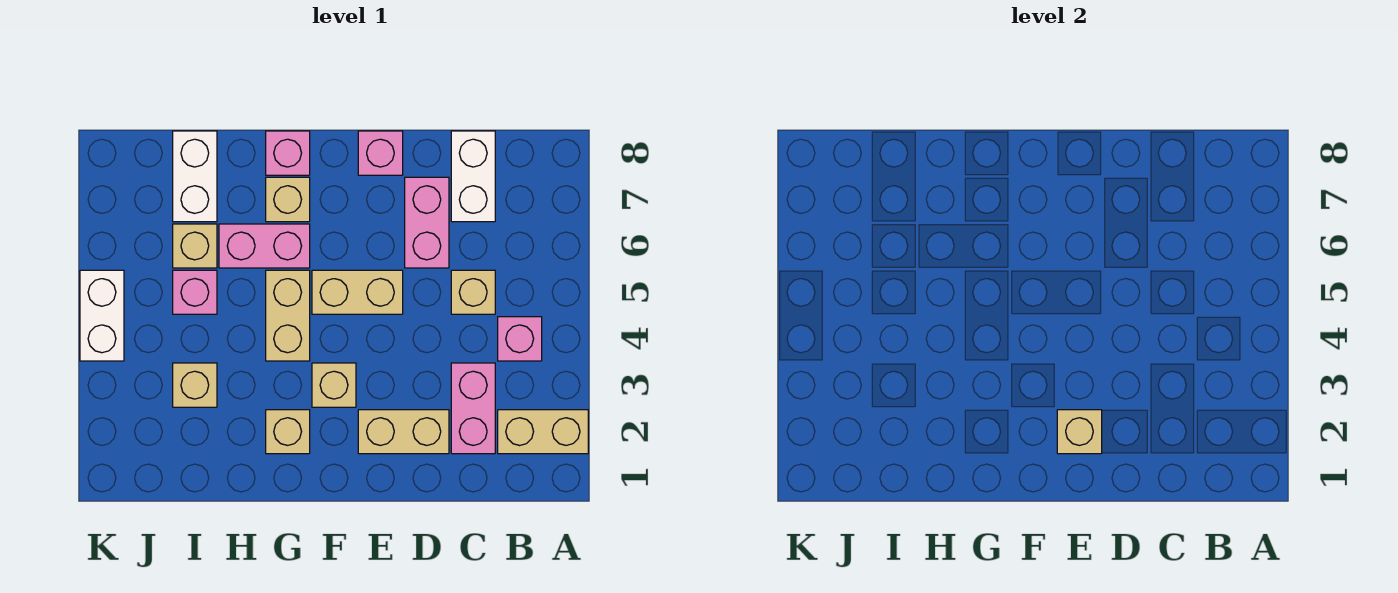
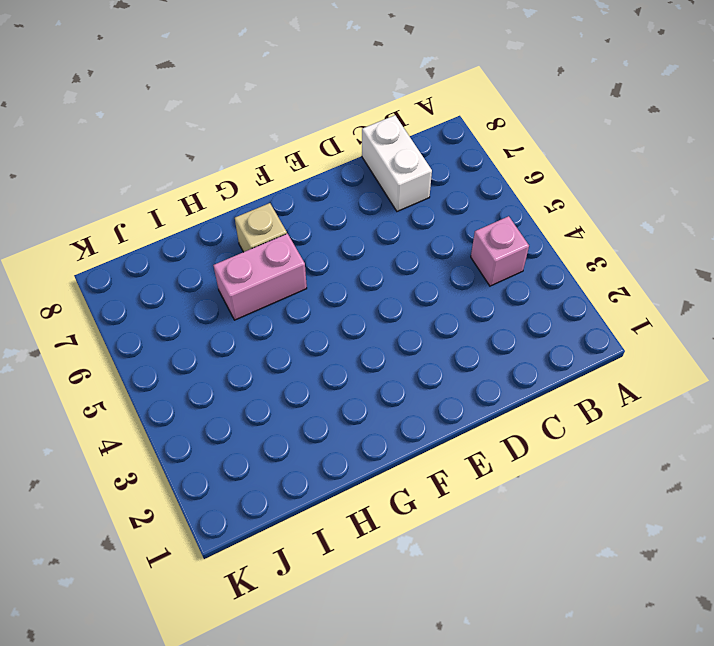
none -> tan 1x2 brick [498,410,588,454]
none -> pink 1x2 brick [451,363,495,454]
none -> tan 1x1 brick [451,270,495,314]

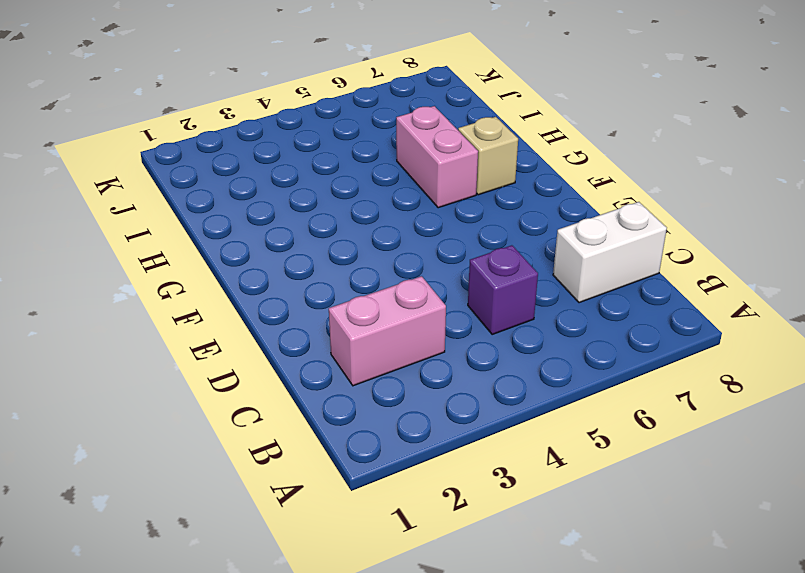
purple 1x1 brick [468,245,538,335] -> tan 1x1 brick [451,270,495,314]
none -> tan 1x2 brick [498,410,588,454]
none -> pink 1x1 brick [498,317,542,361]
none -> tan 1x2 brick [358,410,449,454]

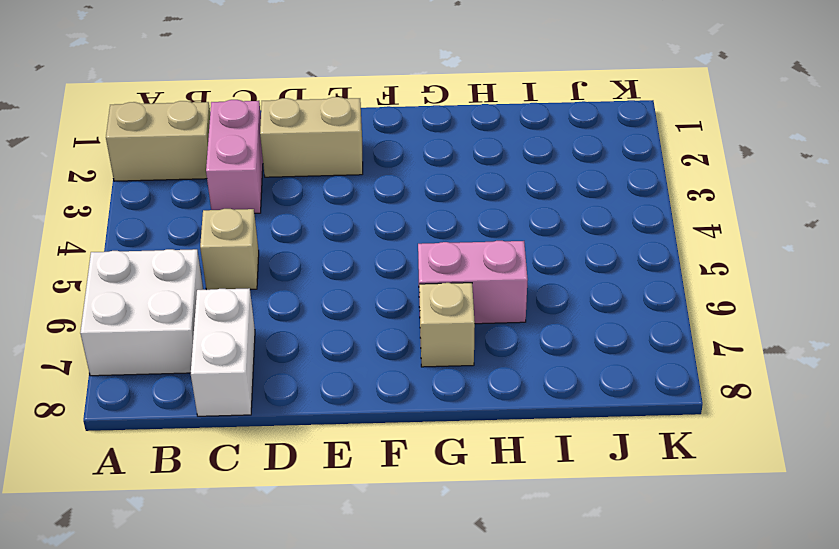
white 2x2 brick [80,249,203,376] -> none
none -> pink 1x1 brick [498,317,542,361]
none -> pink 1x2 brick [405,177,449,268]
none -> tan 1x2 brick [312,270,403,314]

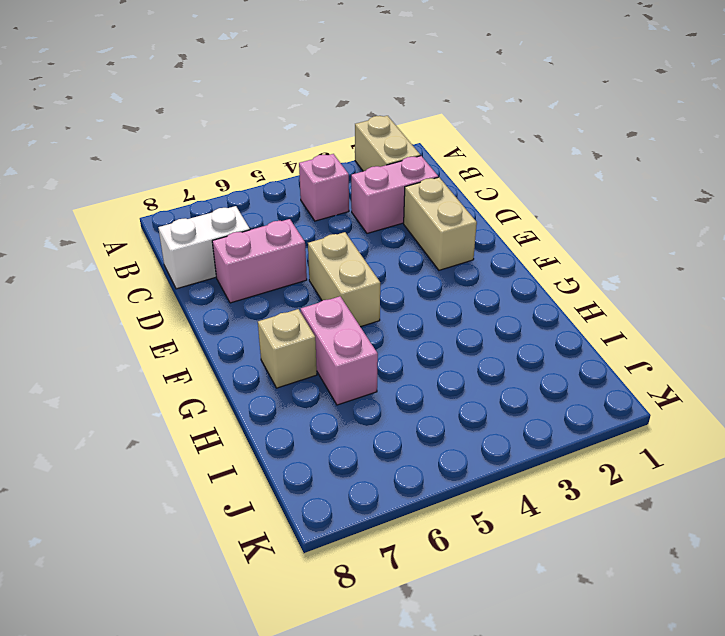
none -> tan 1x1 brick [451,270,495,314]
none -> pink 1x1 brick [358,131,403,175]
none -> tan 1x1 brick [312,363,356,407]

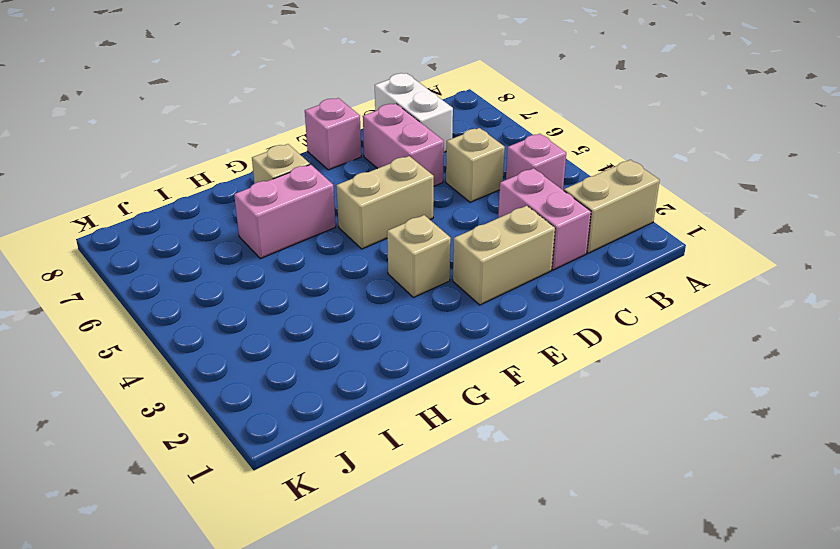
none -> tan 1x1 brick [266,410,310,454]
none -> tan 1x2 brick [266,270,310,361]
none -> pink 1x1 brick [266,131,310,175]

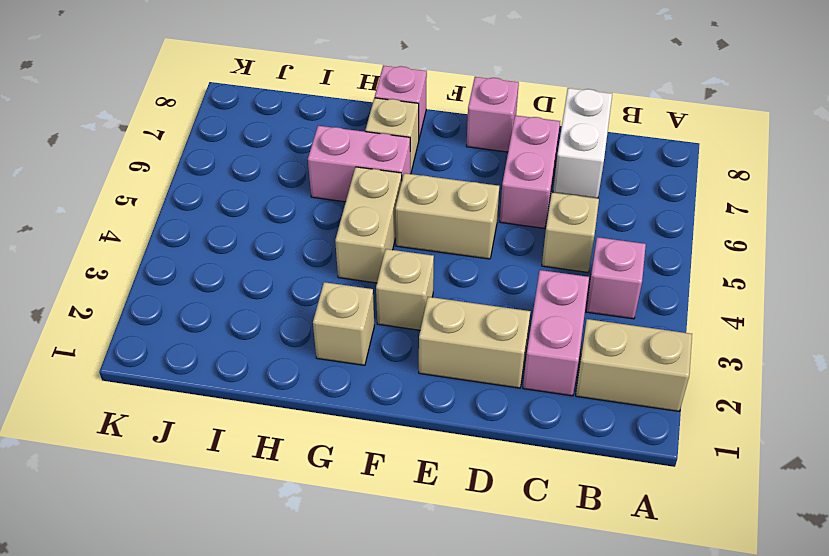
none -> tan 1x1 brick [173,363,217,407]
none -> pink 1x1 brick [173,270,217,314]
none -> tan 1x1 brick [173,224,217,268]

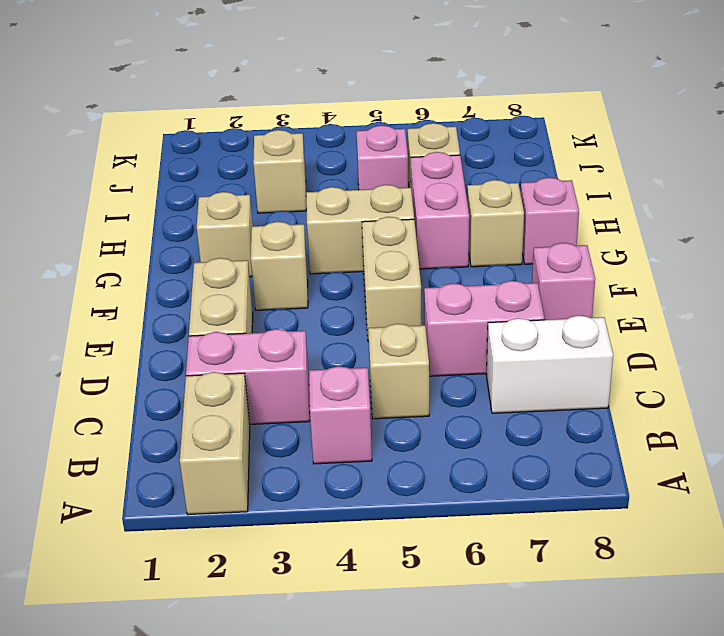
none -> white 1x2 brick [173,131,217,222]
none -> white 1x2 brick [80,270,124,361]
none -> tan 1x1 brick [1057,410,1102,454]

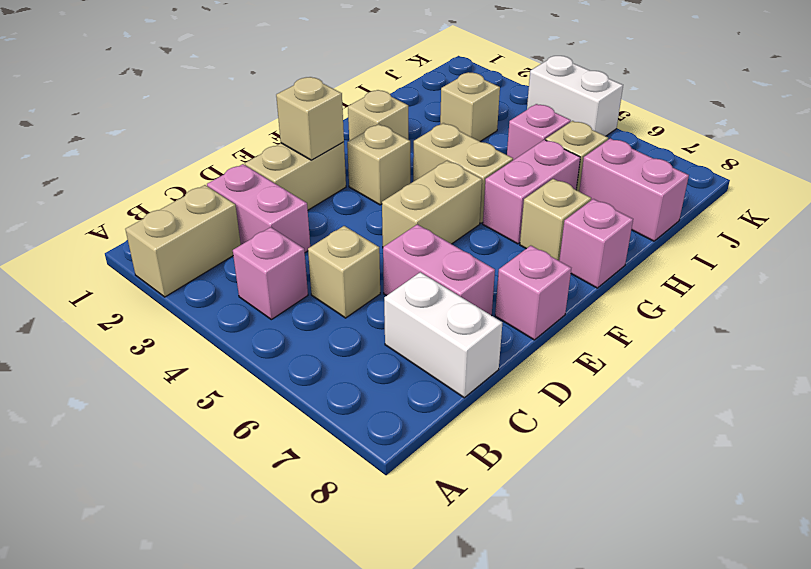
pink 1x2 brick [579,138,689,241] -> white 1x2 brick [173,131,217,222]

